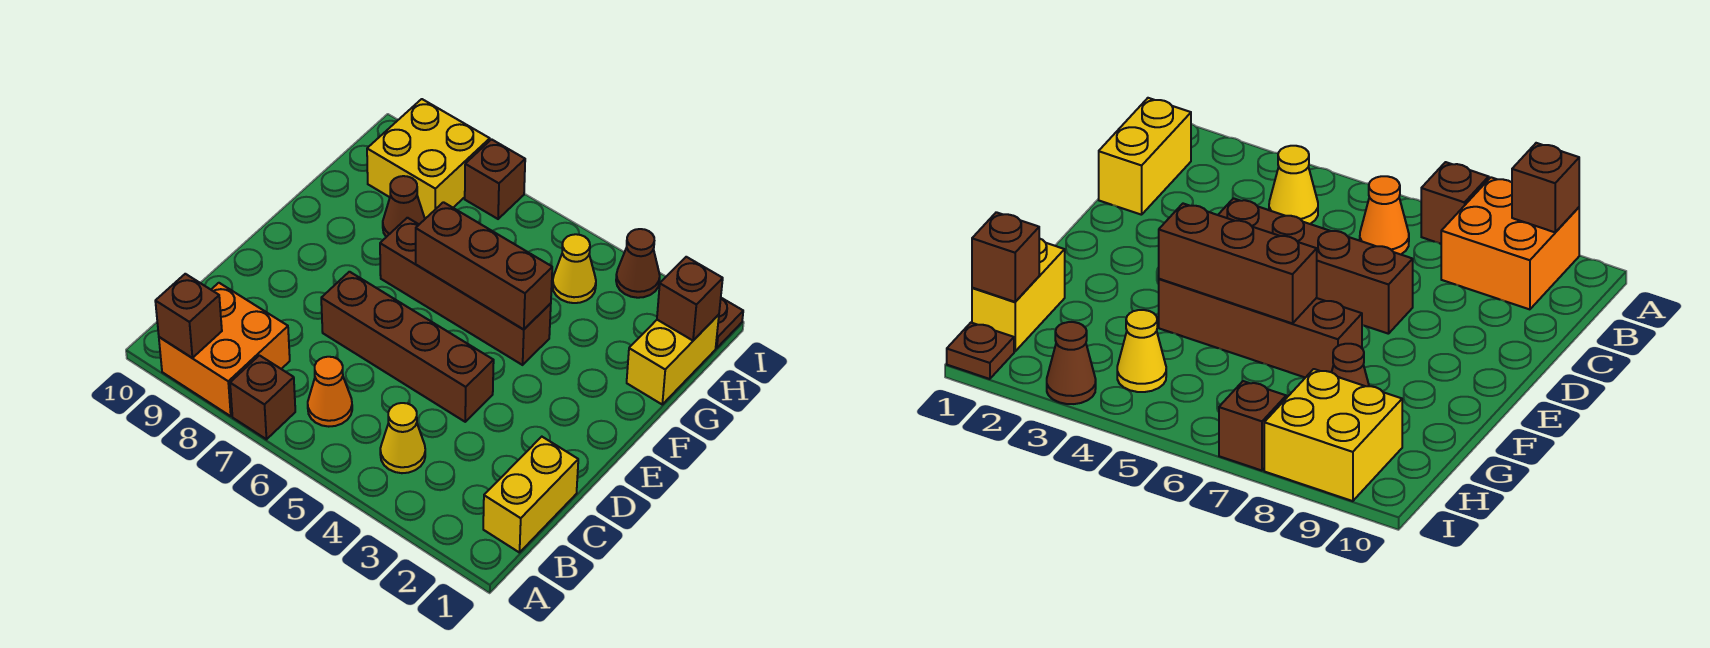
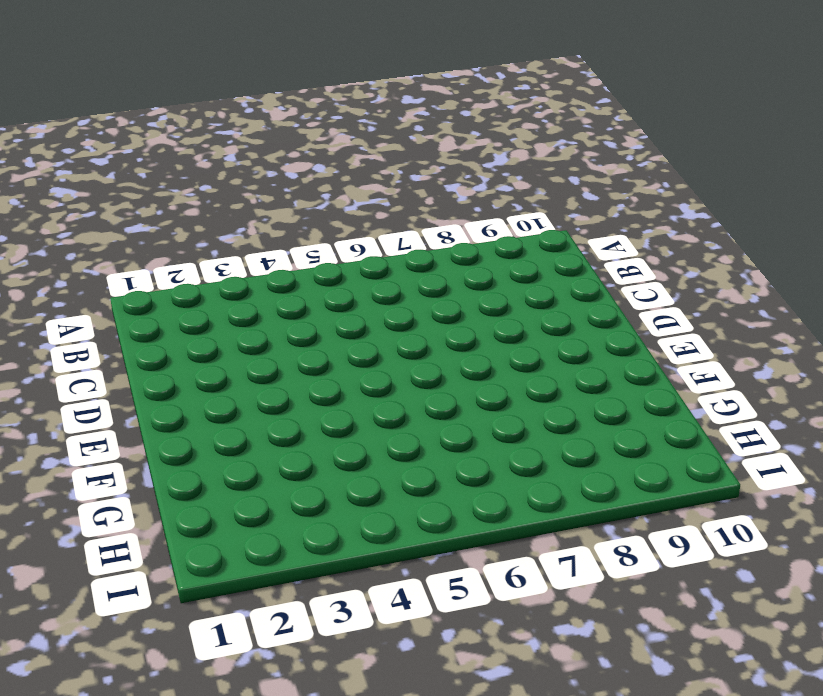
none -> brown 1x1 brick [230,355,295,439]
none -> orange 2x2 brick [159,283,290,416]
none -> yellow 1x2 brick [483,437,578,553]

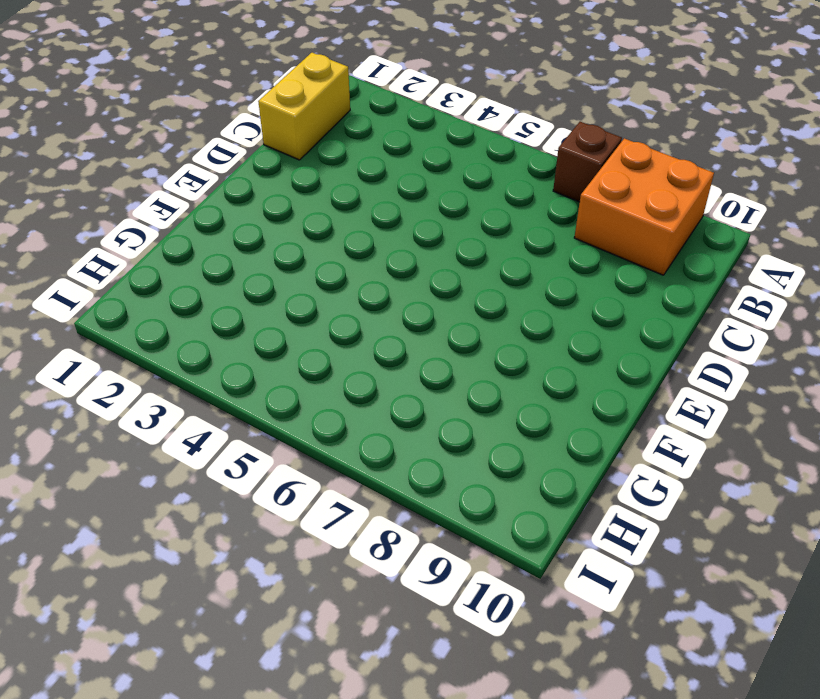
none -> yellow 1x1 cone [380,403,425,473]
none -> orange 1x1 cone [308,357,352,427]
none -> brown 1x4 brick [321,272,494,422]

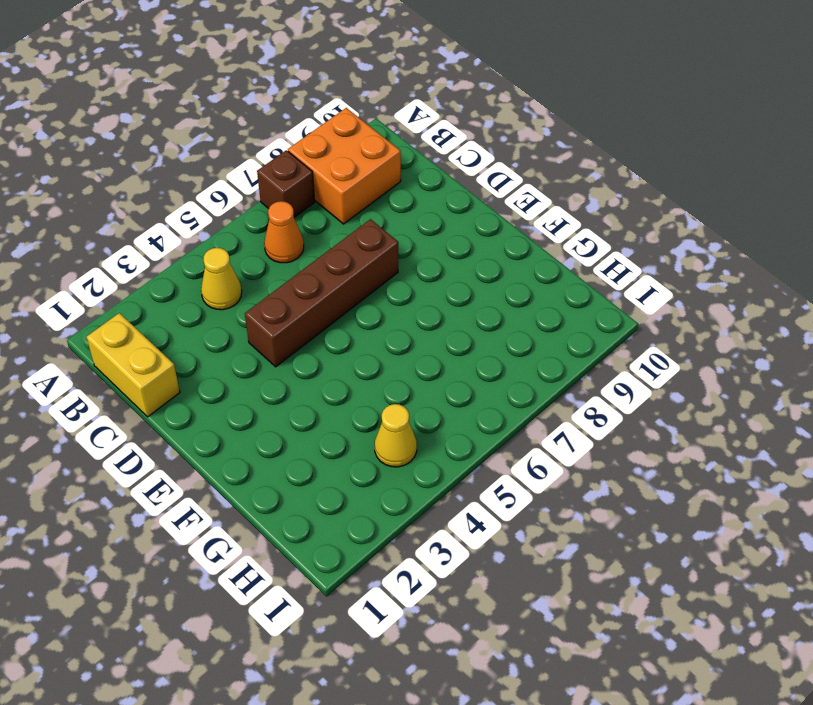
none -> brown 1x4 brick [380,218,551,365]
none -> yellow 1x2 brick [627,315,719,404]
none -> brown 1x1 cone [383,176,425,237]

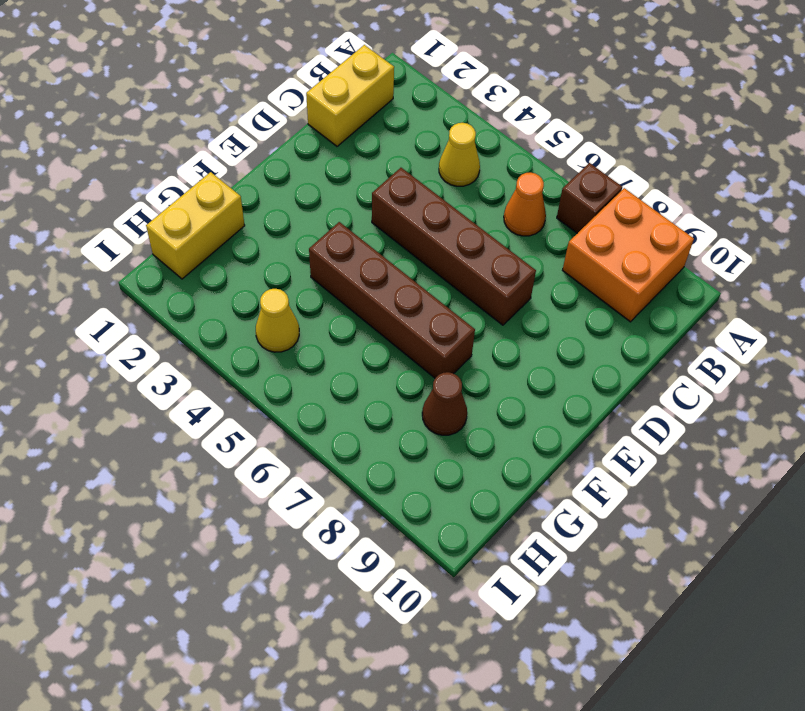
none -> yellow 2x2 brick [367,99,490,219]
none -> brown 1x1 plate [716,298,743,348]
none -> brown 1x1 cone [616,229,660,298]

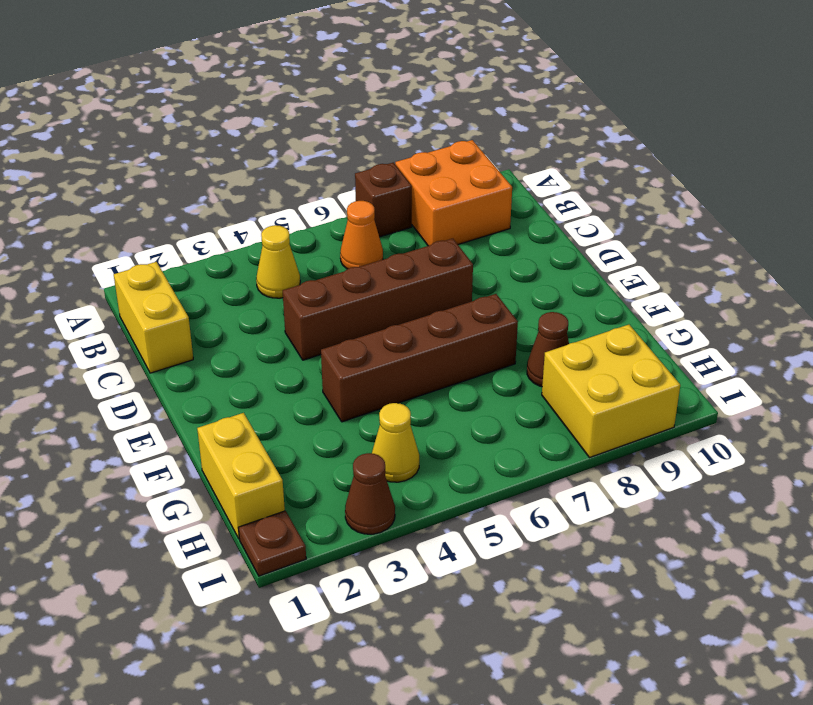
none -> brown 1x1 brick [465,139,525,219]
none -> brown 1x1 brick [155,274,222,358]
none -> brown 1x3 brick [416,202,552,329]

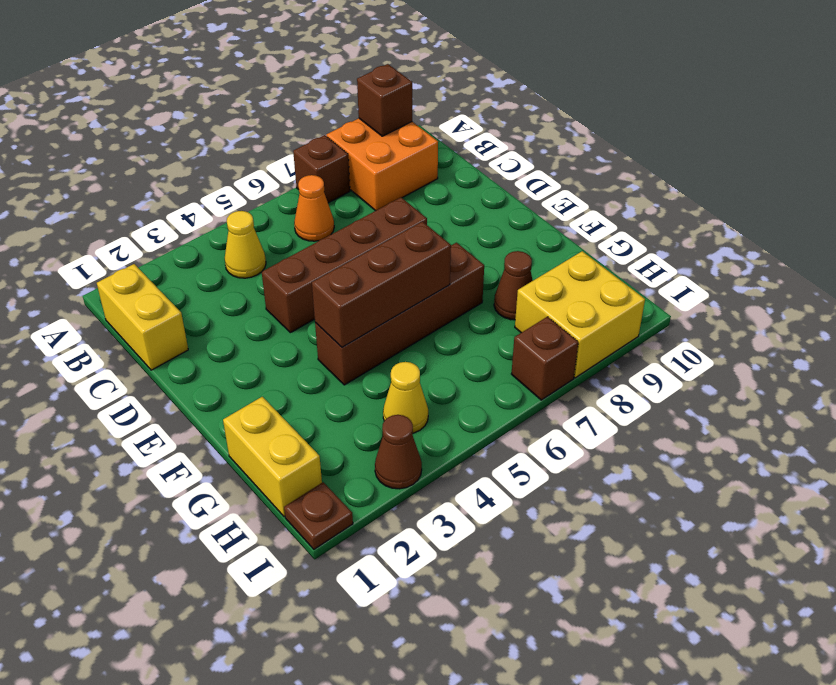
none -> brown 1x1 brick [657,257,723,340]

